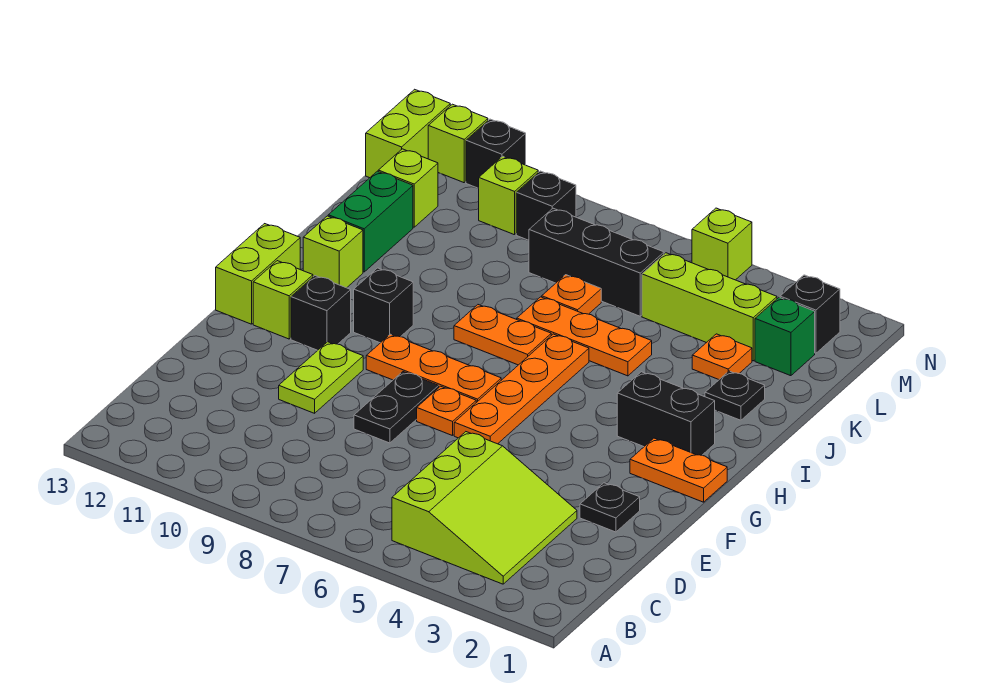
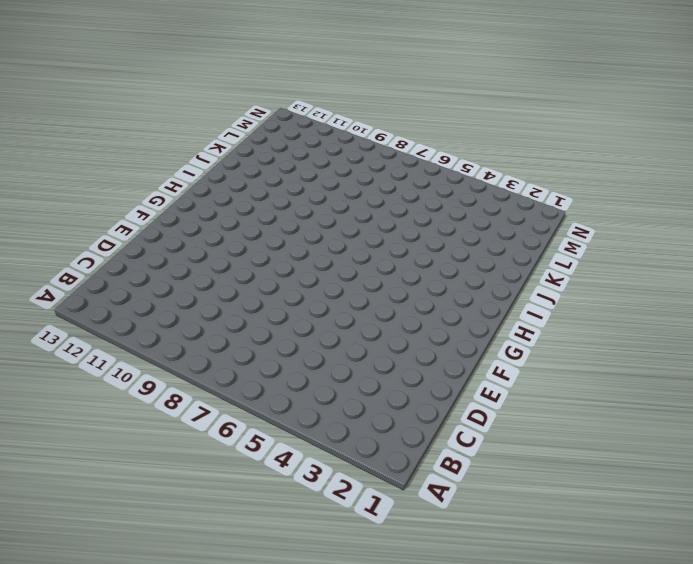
none -> lime 3x3 slope [392,432,577,584]
none -> black 1x1 plate [580,483,640,532]
none -> black 1x2 plate [354,372,439,443]
none -> lime 1x2 plate [279,342,363,413]

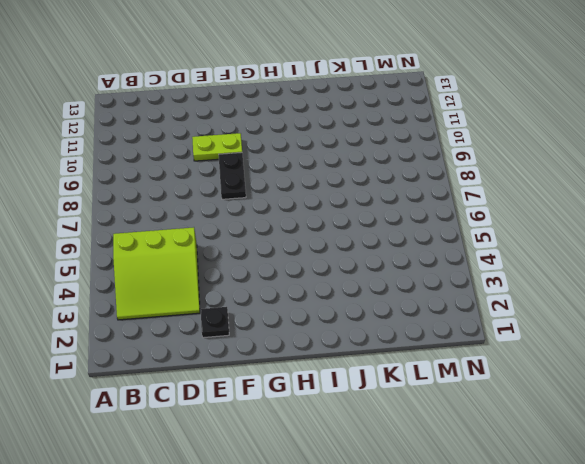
black 1x2 plate [219,152,246,199] -> black 1x2 plate turned to [354,372,439,443]
none -> orange 1x4 plate [454,334,589,444]
none -> orange 1x1 plate [417,386,476,436]
none -> orange 1x2 plate [630,438,727,502]
none -> orange 1x3 plate [366,334,501,403]

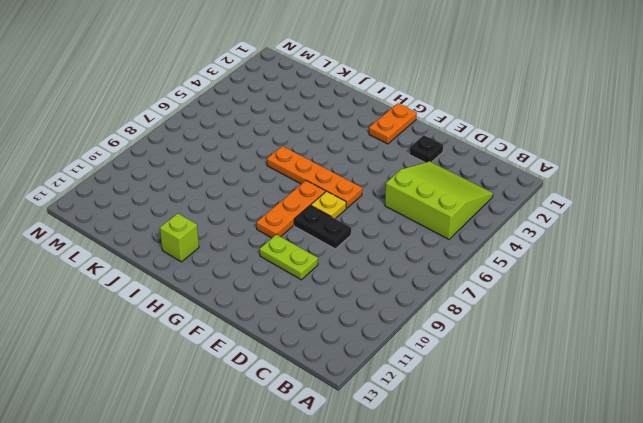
yellow 1x1 plate [311,191,346,219] -> orange 1x1 plate [417,386,476,436]
none -> black 1x1 brick [291,276,351,350]
none -> lime 1x1 brick [253,261,313,339]
none -> lime 1x2 brick [216,224,300,324]
none -> black 1x2 brick [617,372,715,455]

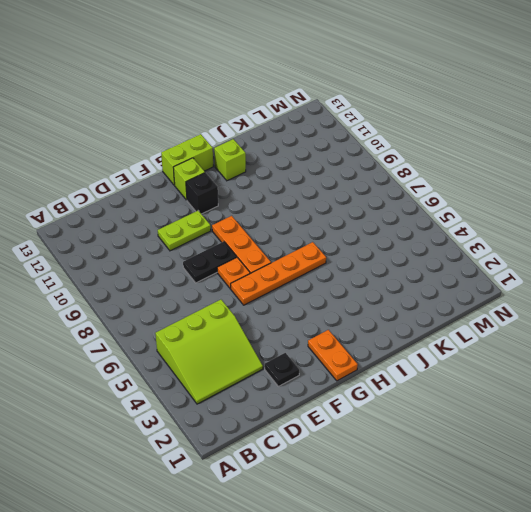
none -> black 1x2 brick [617,372,715,455]
none -> black 1x1 brick [354,268,413,343]
none -> orange 1x2 plate [454,305,551,365]
none -> black 1x1 plate [705,371,765,420]

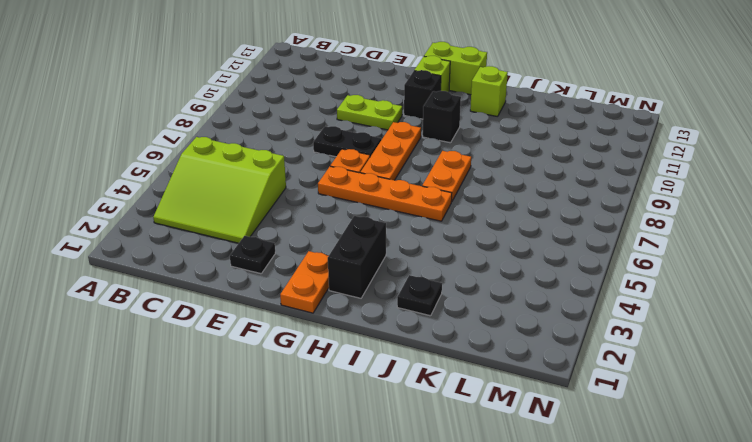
none -> orange 1x3 plate [517,297,652,376]
none -> green 1x2 brick [328,171,413,272]
none -> orange 1x1 plate [692,334,752,379]
none -> orange 1x1 plate [542,275,601,314]

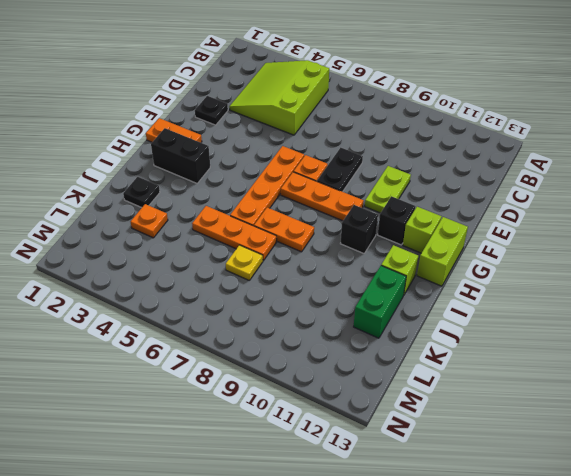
yellow 1x1 plate [226,245,263,280] -> orange 1x1 plate [542,275,601,314]
none -> green 1x1 brick [755,297,815,376]
none -> lime 1x3 brick [642,253,777,361]
none -> black 1x3 brick [529,208,664,316]
none -> lime 1x1 brick [378,149,438,227]

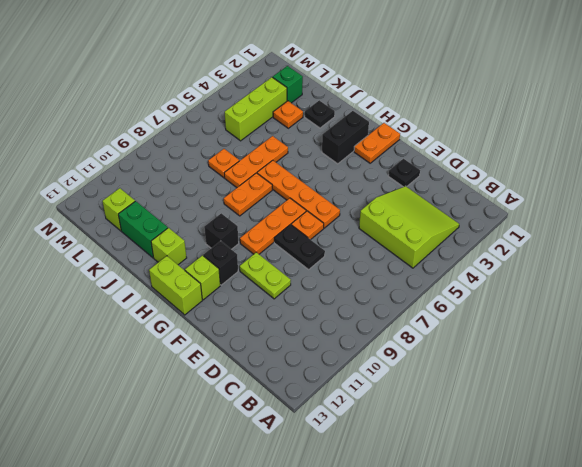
none -> black 1x3 brick [529,208,664,316]
none -> black 1x1 brick [780,275,840,353]
none -> black 1x1 brick [516,171,576,240]
none -> lime 1x1 brick [479,156,538,235]

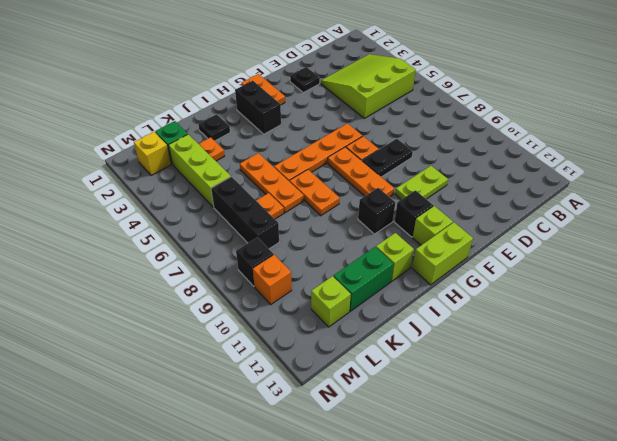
yellow 1x1 brick [134,132,171,176] -> black 1x1 brick [780,275,840,353]
orange 1x1 brick [253,255,292,304] -> lime 1x1 brick [479,156,538,235]
none -> lime 1x2 brick [366,89,450,178]
none -> lime 1x1 brick [692,208,752,280]
none -> black 1x1 brick [466,119,526,188]
none -> lime 1x1 brick [428,104,488,183]

